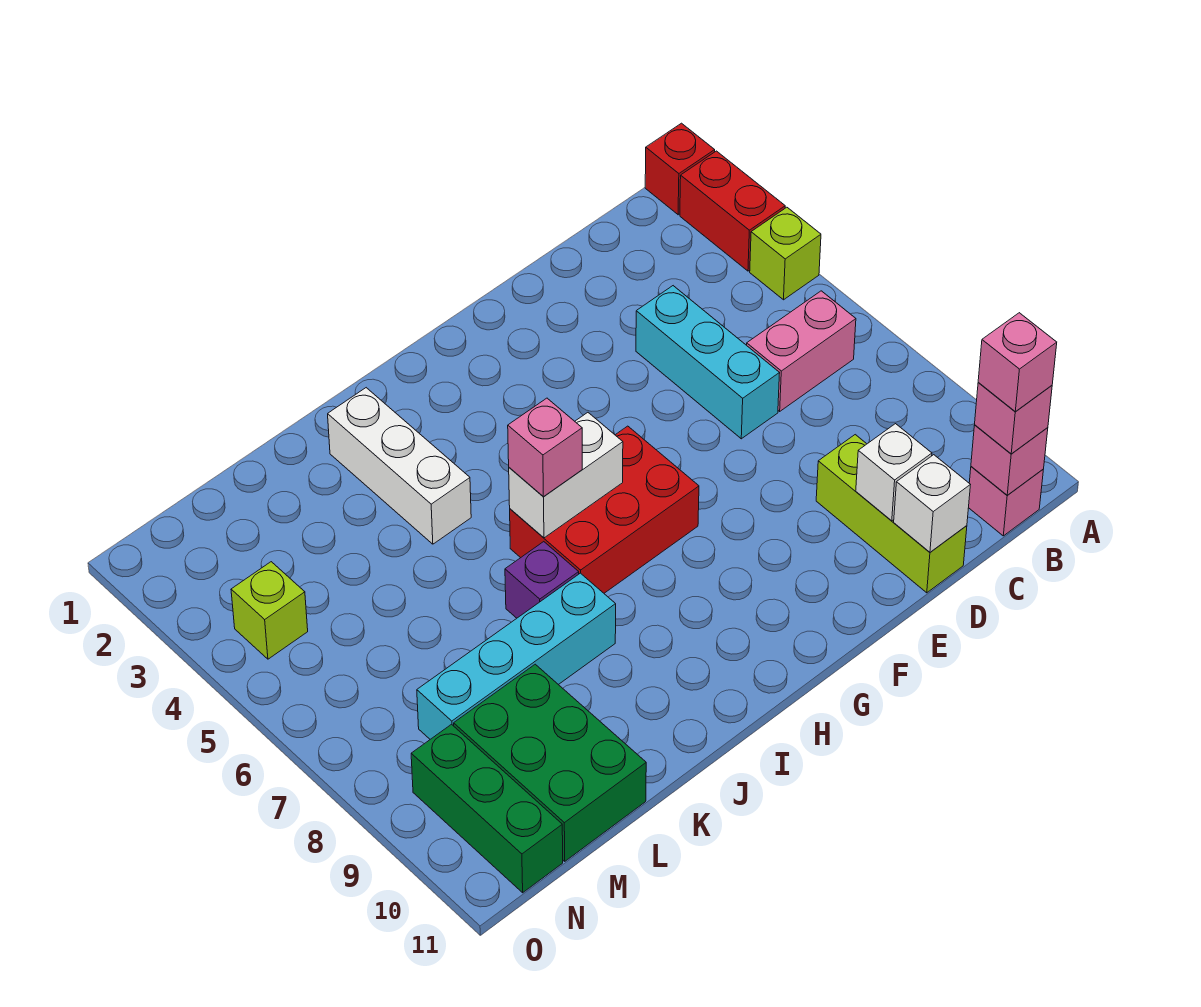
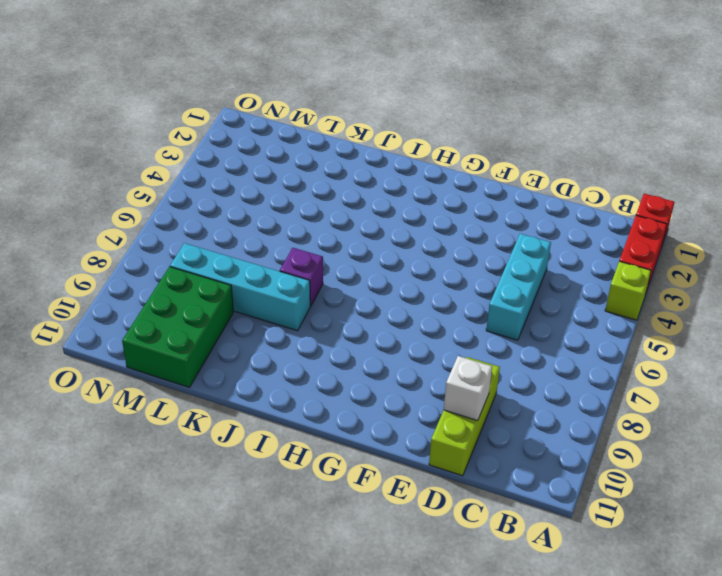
none -> pink 1x2 brick [747,291,856,411]
none -> pink 1x1 brick [969,467,1043,536]
none -> red 2x3 brick [510,426,699,593]

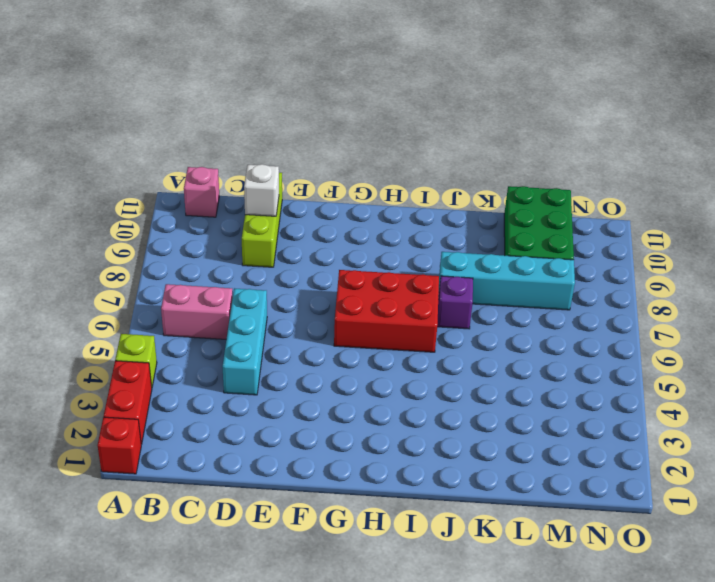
none -> white 1x3 brick [328,388,471,544]
none -> lime 1x1 brick [231,562,308,659]
none -> green 1x3 brick [411,724,563,893]

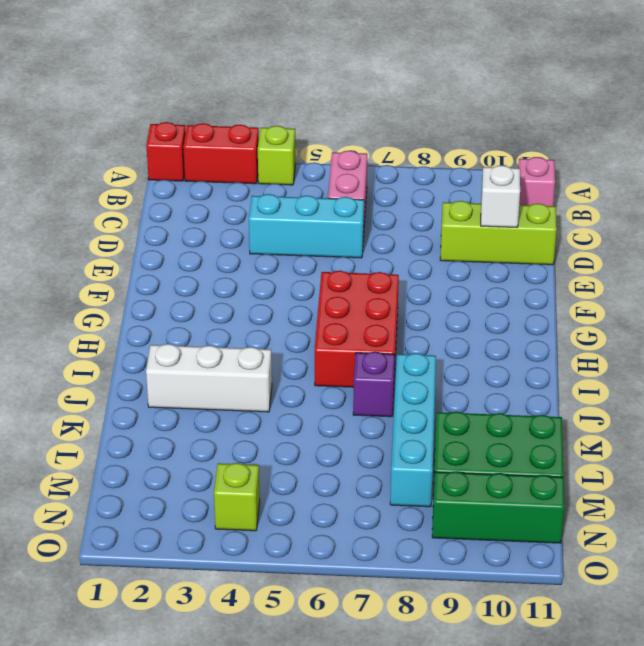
none -> pink 1x1 brick [971,425,1048,495]
none -> white 1x1 brick [894,455,970,552]
none -> white 1x2 brick [509,413,623,538]

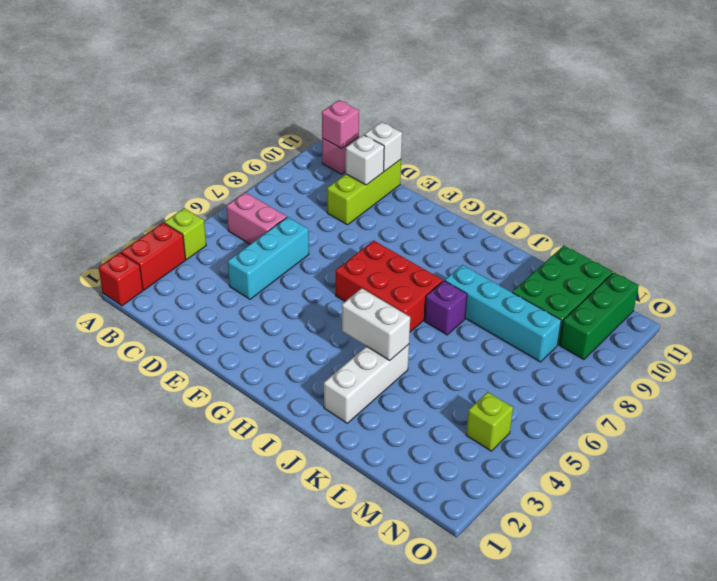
white 1x2 brick [342,288,410,360] -> white 1x2 brick moved to [509,413,623,538]
none -> pink 1x1 brick [975,382,1052,454]
none -> pink 1x1 brick [508,398,582,497]
none -> pink 1x1 brick [978,313,1057,412]

